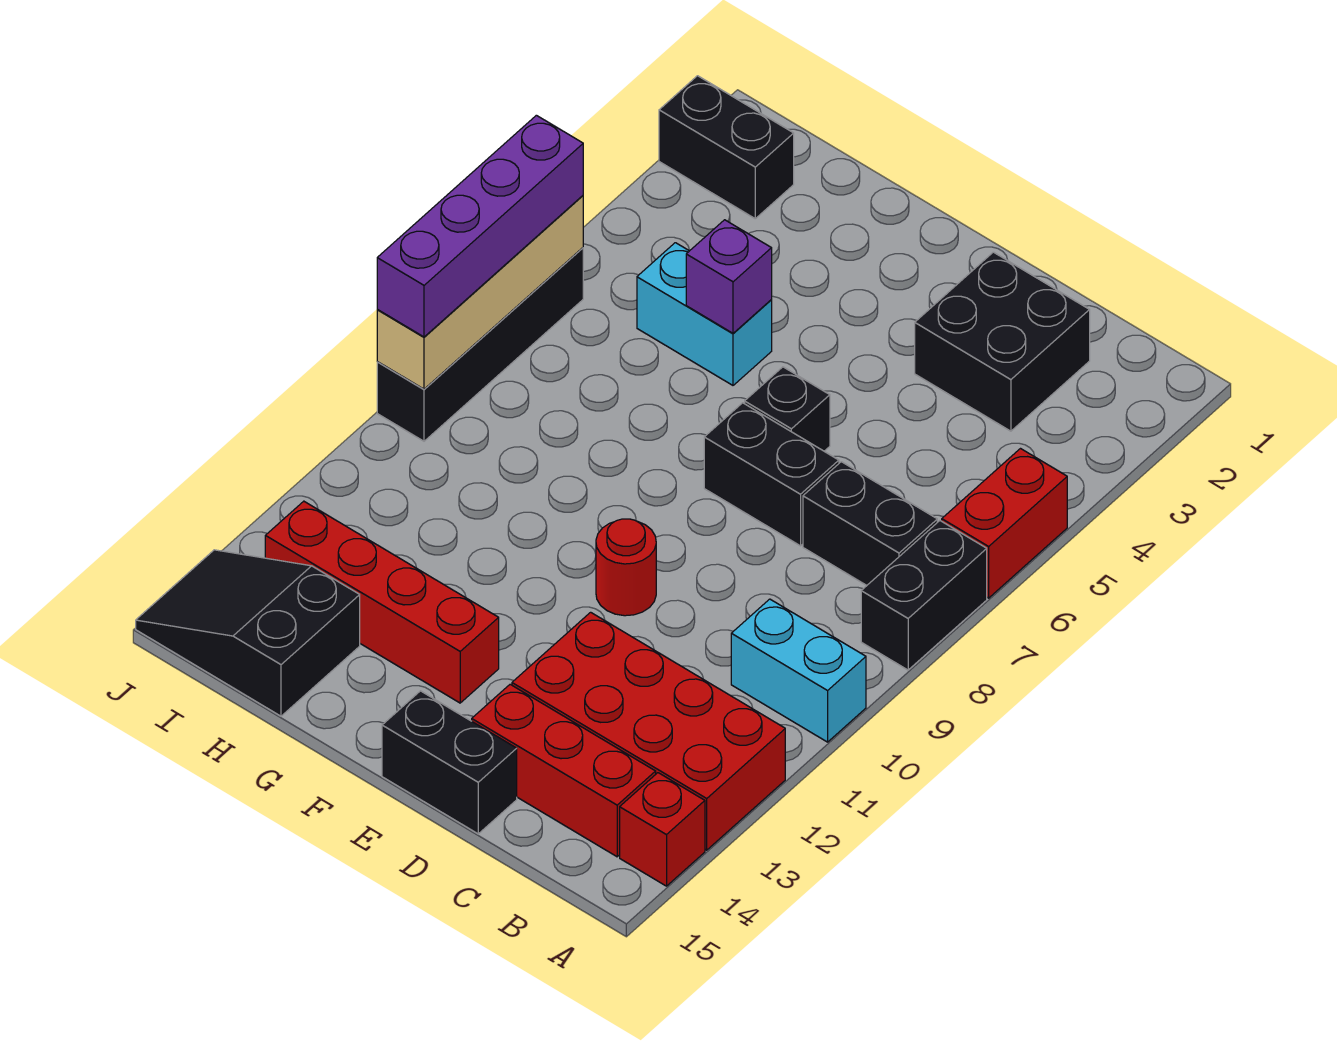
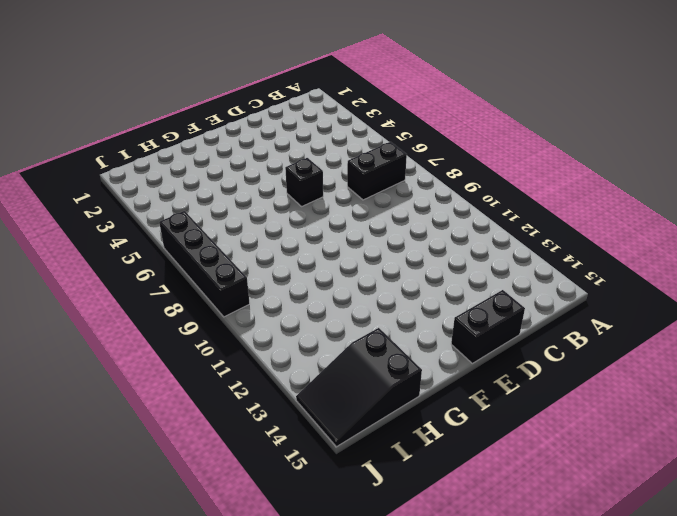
none -> red 1x2 brick [942,449,1067,598]
none -> black 1x2 brick [861,521,987,670]
none -> cyan 1x2 brick [731,599,866,742]

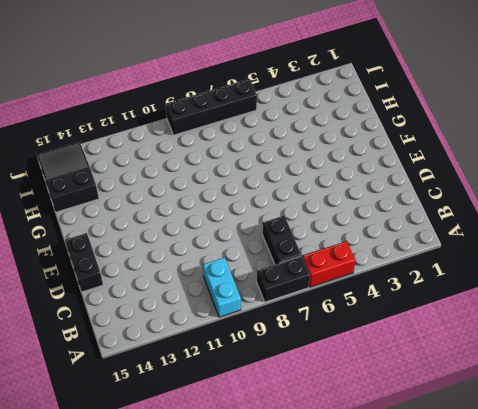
none -> red 2x4 brick [512,612,785,850]
none -> red 1x1 brick [620,773,705,886]
none -> red 1x3 brick [472,684,656,857]

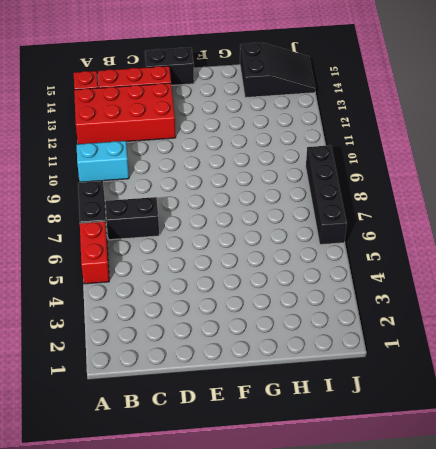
none -> black 2x2 brick [915,252,1090,431]
none -> black 1x2 brick [704,403,839,546]
none -> black 1x1 brick [745,367,830,451]

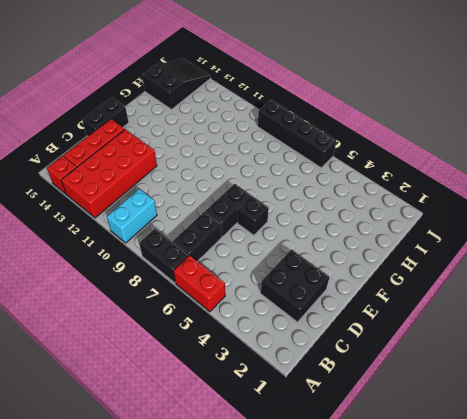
none -> red 1x1 round brick [596,519,656,616]
none -> red 1x4 brick [265,501,499,703]
none -> cyan 1x2 brick [637,243,772,385]

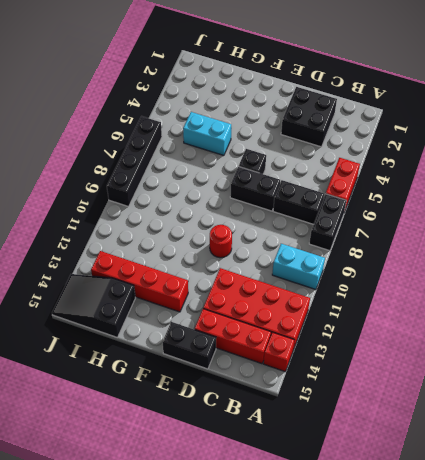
none -> black 1x2 brick [659,76,794,219]
none -> purple 1x1 brick [686,220,772,333]
none -> tan 1x4 brick [377,196,583,389]

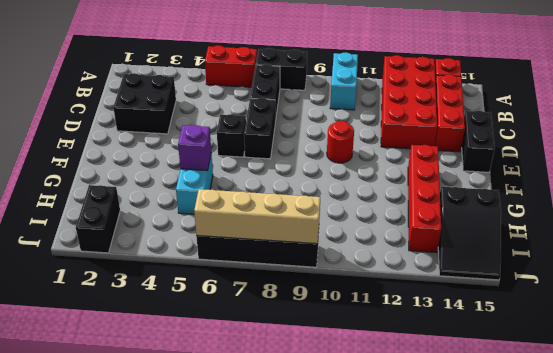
none -> purple 1x4 brick [377,115,583,337]

